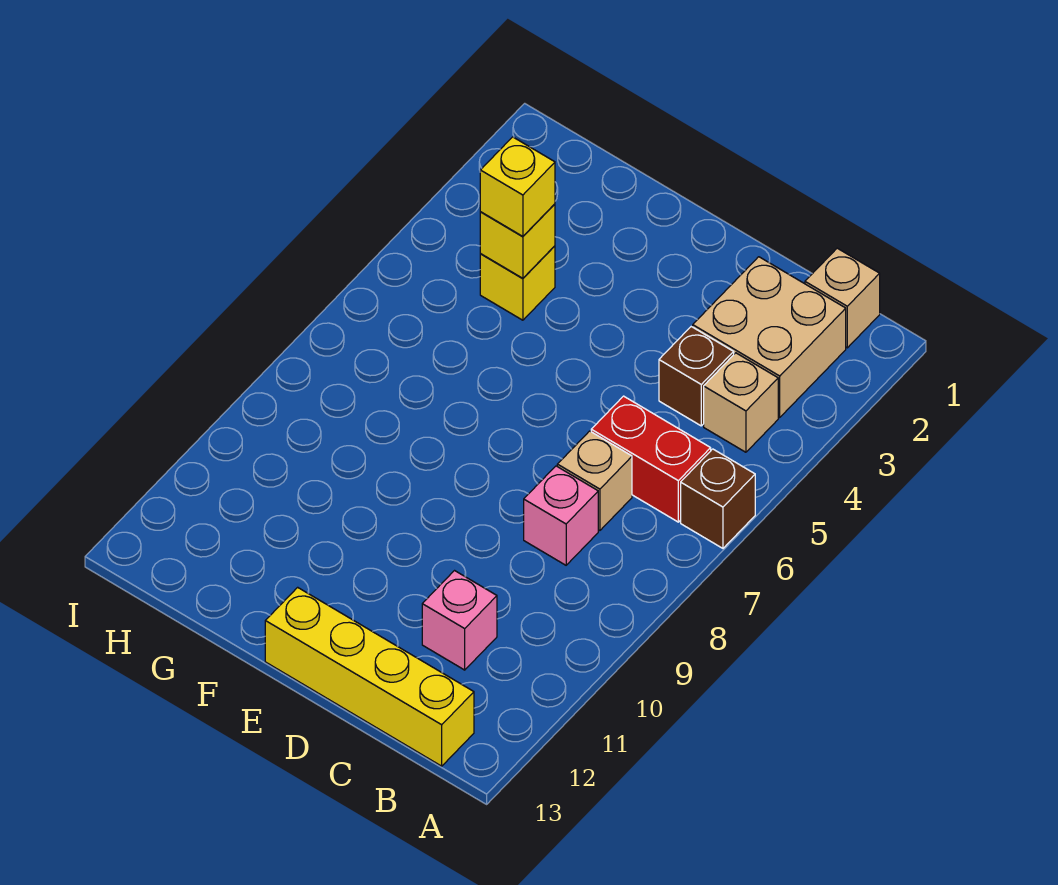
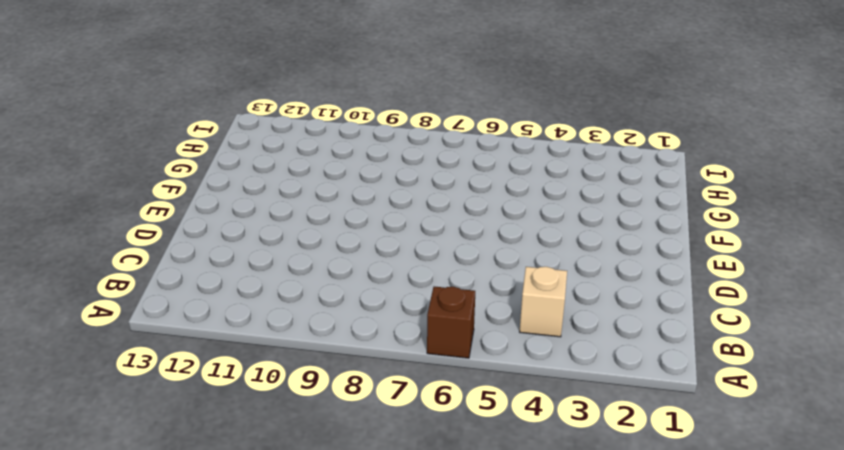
none -> tan 1x1 brick [805,248,880,348]
none -> tan 2x2 brick [693,257,846,417]
none -> red 1x2 brick [591,396,711,522]

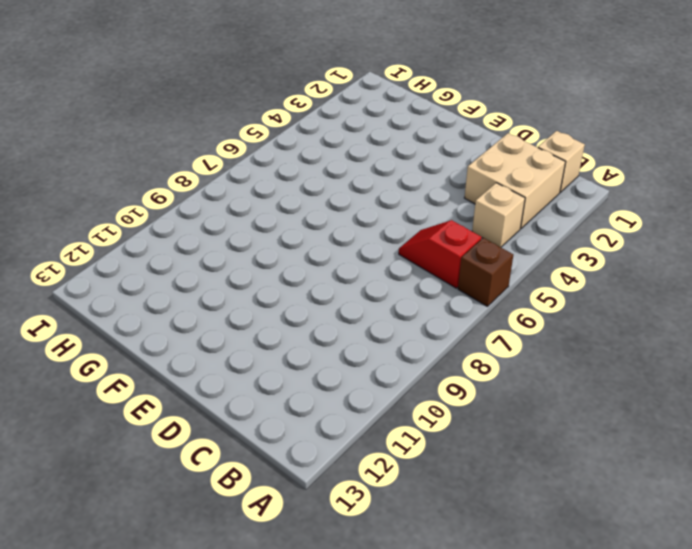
red 1x2 slope [399,220,482,288] -> red 1x2 brick [591,396,711,522]
none -> yellow 1x4 brick [265,587,474,766]
none -> brown 1x1 brick [659,327,734,426]
none -> tan 1x1 brick [557,431,632,530]

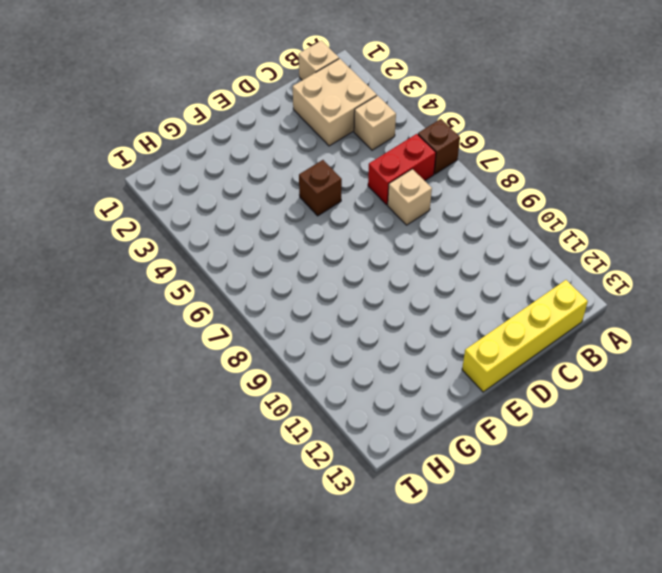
brown 1x1 brick [299,160,342,216] -> brown 1x1 brick moved to [659,327,734,426]
none -> pink 1x1 brick [524,466,598,565]
none -> pink 1x1 brick [422,571,497,670]
none -> yellow 1x1 brick [480,246,555,320]

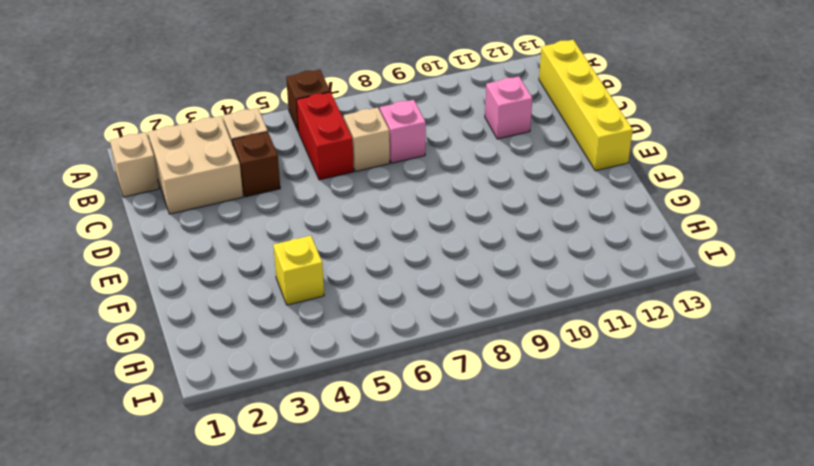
none -> yellow 1x1 brick [480,204,555,278]
none -> yellow 1x1 brick [480,137,555,236]

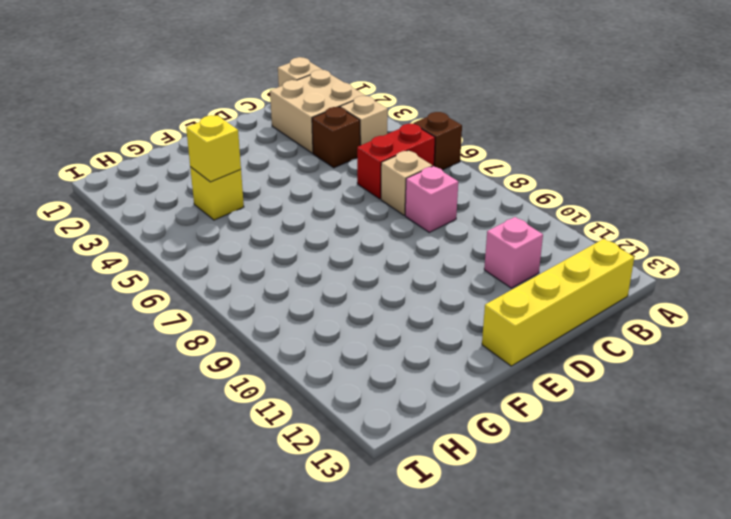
none -> yellow 1x1 brick [480,137,555,236]

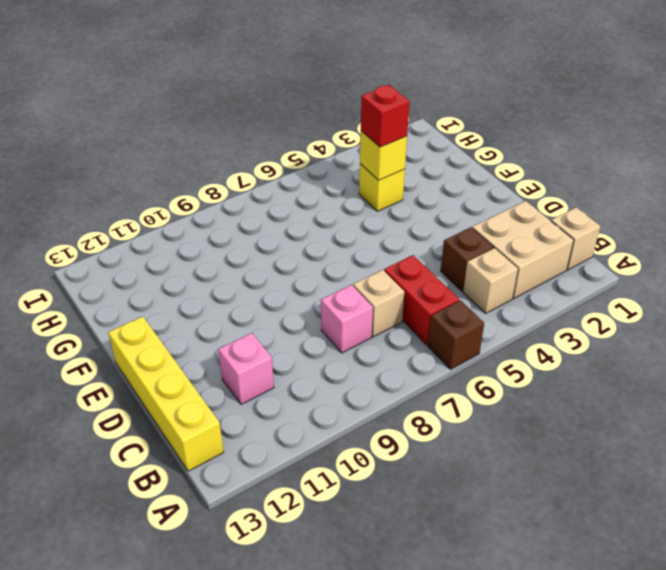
red 1x1 brick [361,85,409,147] -> yellow 1x1 brick [480,137,555,236]

